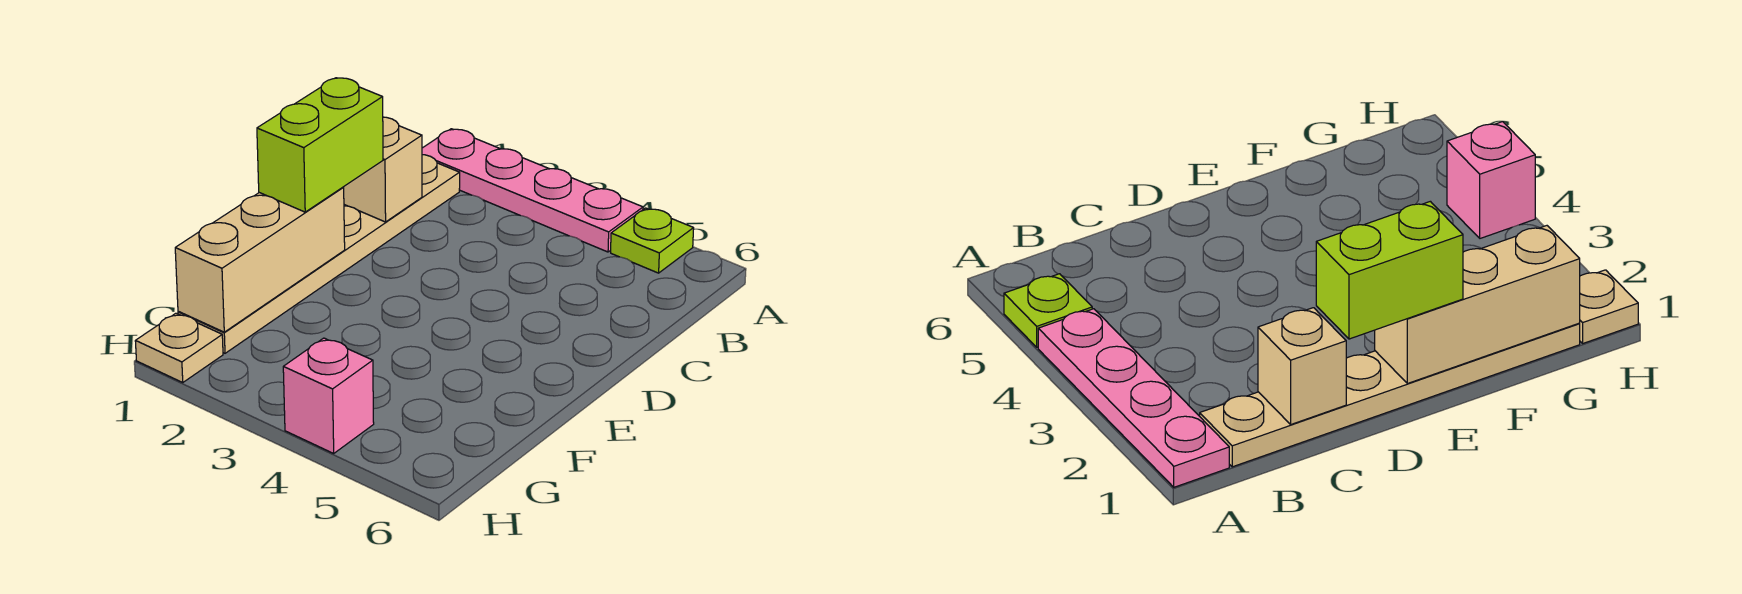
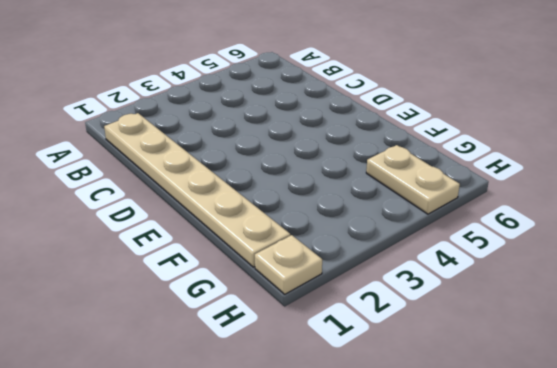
tan 1x2 plate [366,145,460,214] -> none
none -> pink 1x4 plate [422,129,643,252]
none -> lime 1x1 plate [611,208,694,273]

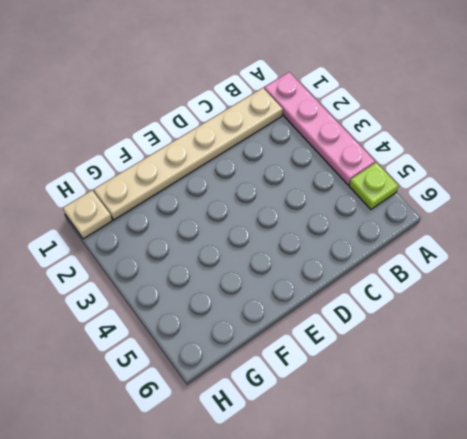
none -> pink 1x1 brick [283,338,374,453]
none -> tan 1x1 brick [343,117,422,222]

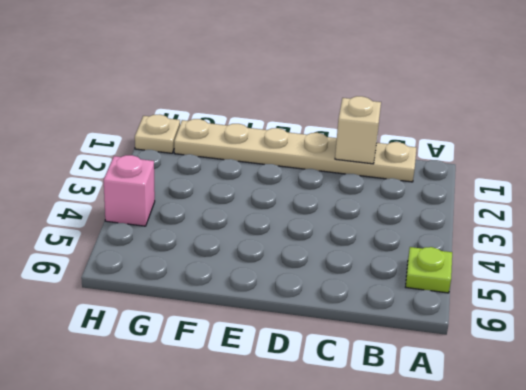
none -> pink 1x4 plate [422,129,643,252]
none -> tan 1x3 brick [175,187,345,332]

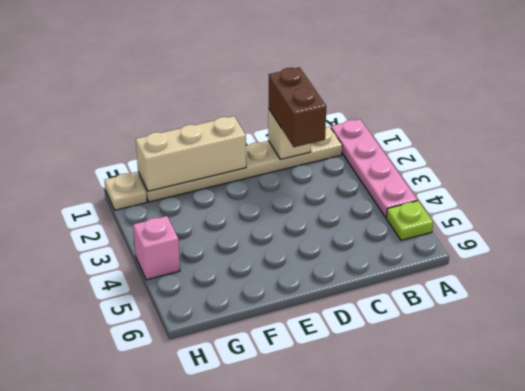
brown 1x2 brick [269,67,326,147] -> none
none -> lime 1x2 brick [257,78,383,212]

